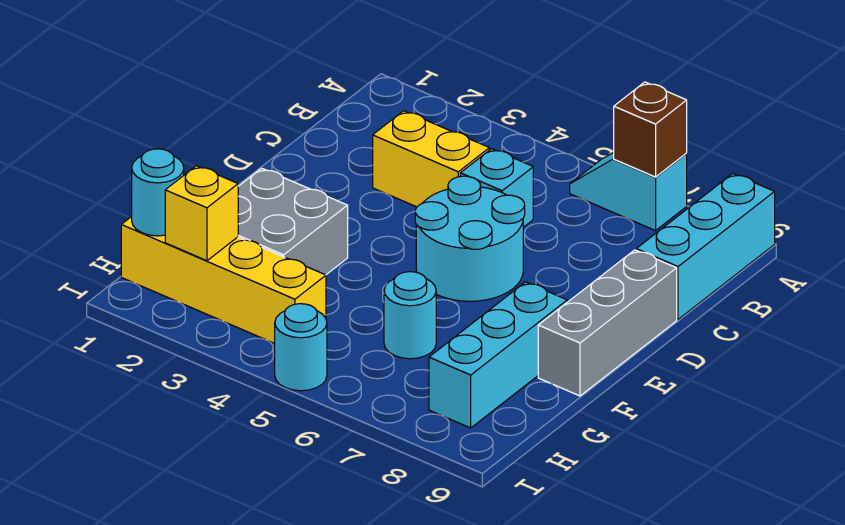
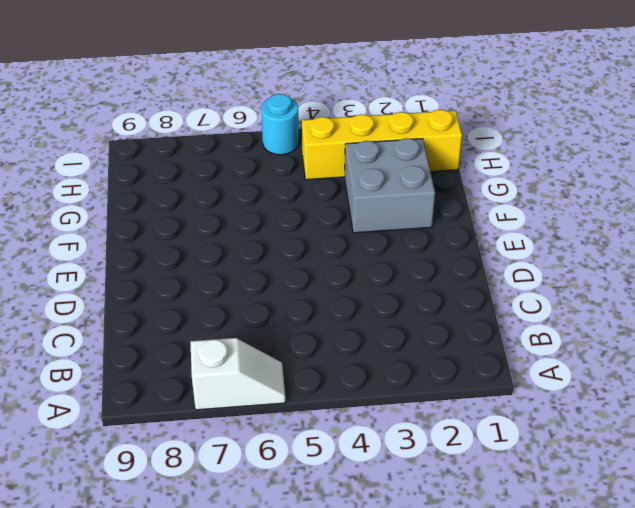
white 1x2 slope [190,338,286,410] -> cyan 1x2 slope [570,152,687,231]
none -> cyan 1x3 brick [636,174,775,319]
none -> yellow 1x2 brick [373,111,489,207]
none -> cyan 1x1 brick [460,149,533,227]

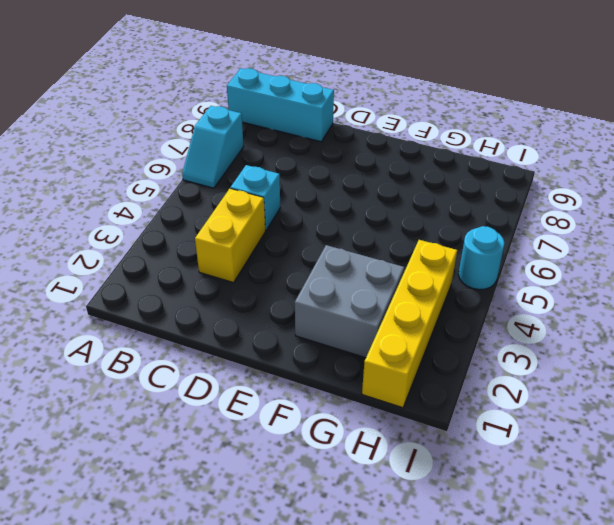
none -> cyan 2x2 round brick [415,176,525,301]
none -> grey 1x3 brick [538,250,677,396]
none -> cyan 1x3 brick [429,282,567,428]

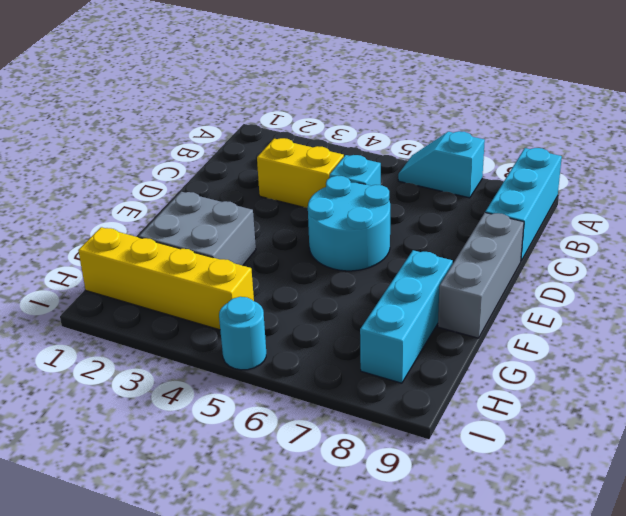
none -> cyan 1x1 round brick [384,272,436,359]
none -> brown 1x1 brick [614,82,687,177]
none -> cyan 1x1 round brick [132,149,184,236]

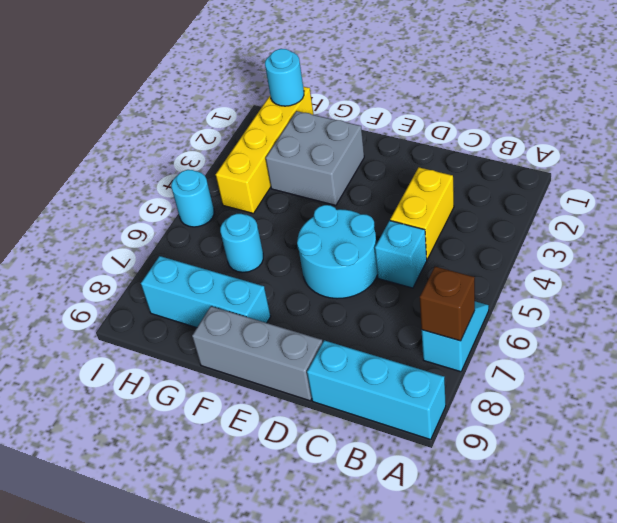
none -> yellow 1x1 brick [165,166,238,261]

